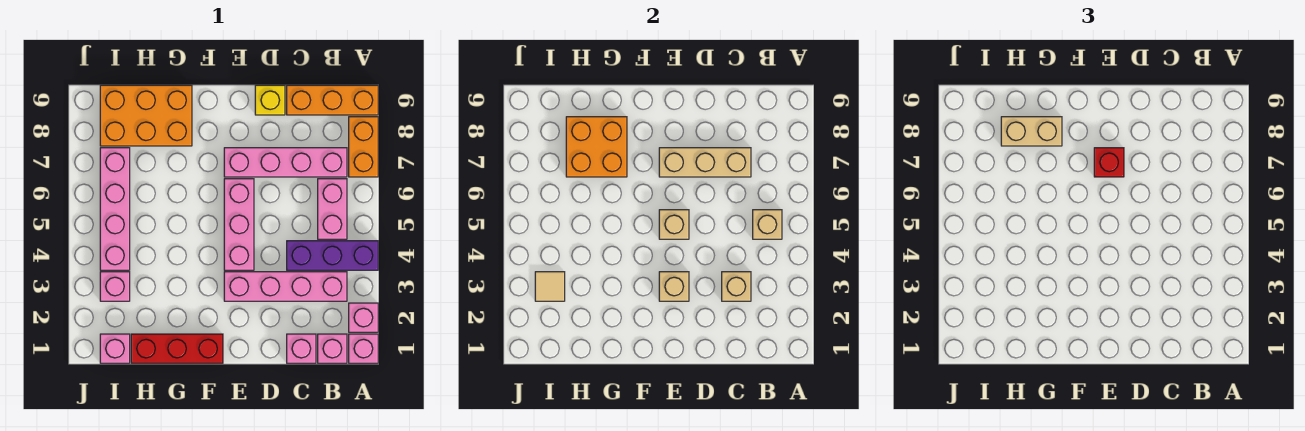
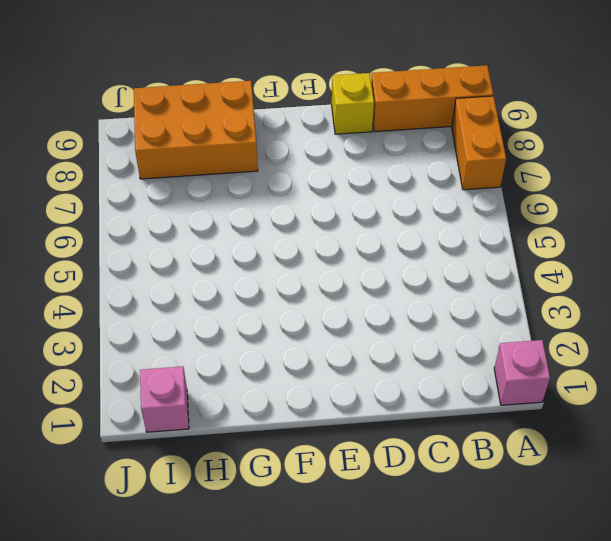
none -> pink 1x1 brick [349,303,378,332]
none -> purple 1x3 brick [287,241,378,270]
none -> pink 1x1 brick [318,334,347,363]

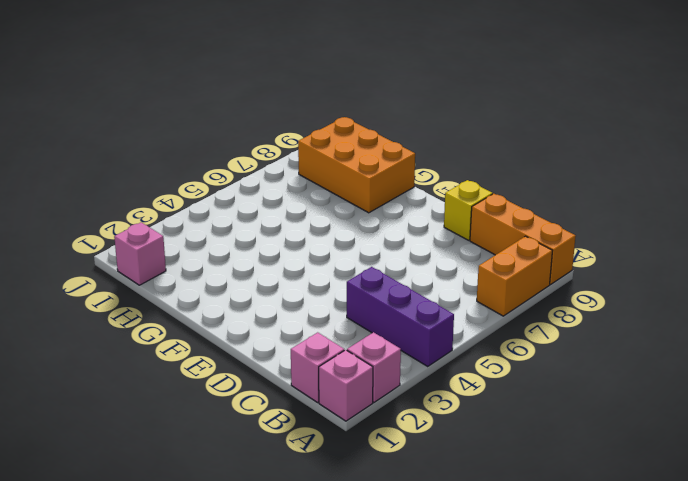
none -> pink 1x4 brick [224,272,347,301]
none -> pink 1x2 brick [318,179,347,239]
none -> pink 1x4 brick [224,148,347,177]

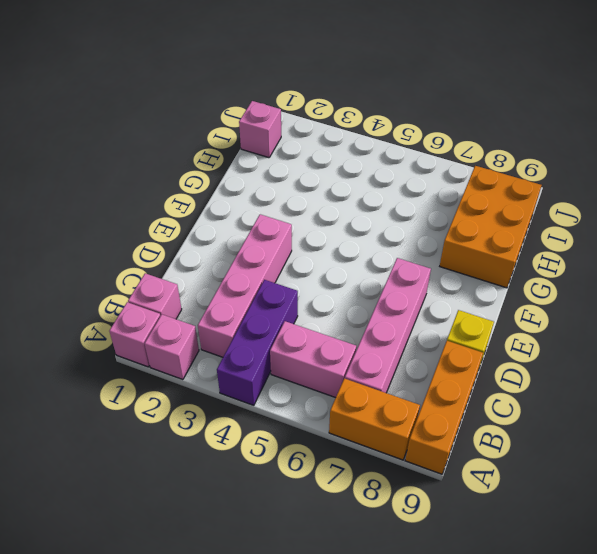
none -> pink 1x1 brick [287,334,316,363]
none -> pink 1x3 brick [224,179,254,270]
none -> red 1x3 brick [131,334,223,363]

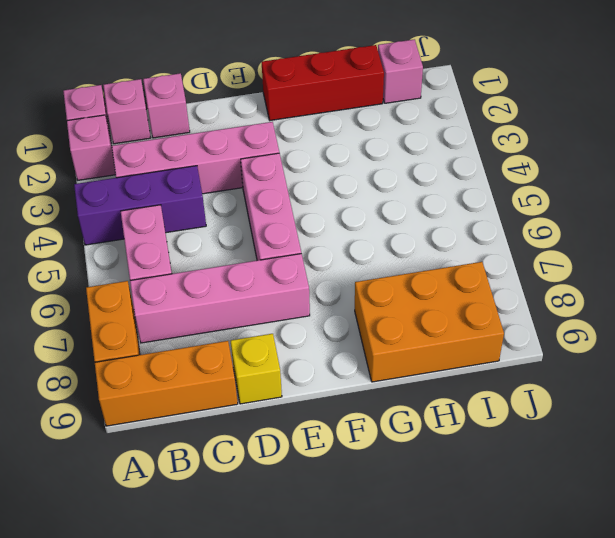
none -> pink 1x1 brick [100,272,130,301]
none -> pink 1x4 brick [100,148,130,270]
none -> tan 1x1 brick [753,210,782,239]

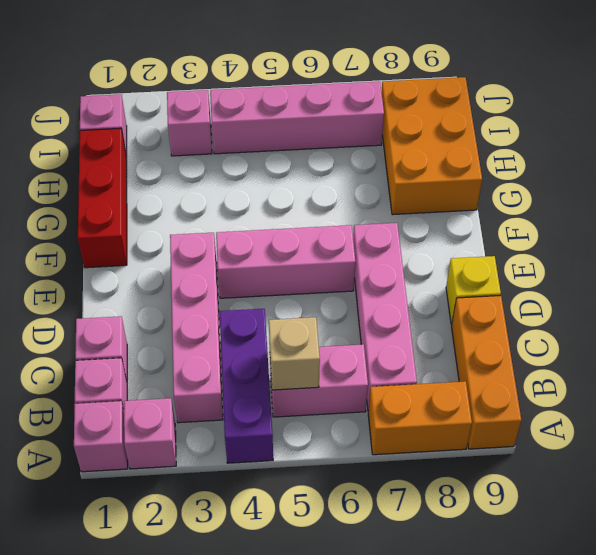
none -> tan 1x1 brick [722,272,751,301]
none -> tan 1x3 brick [659,148,751,177]
none -> tan 1x1 brick [659,272,689,301]

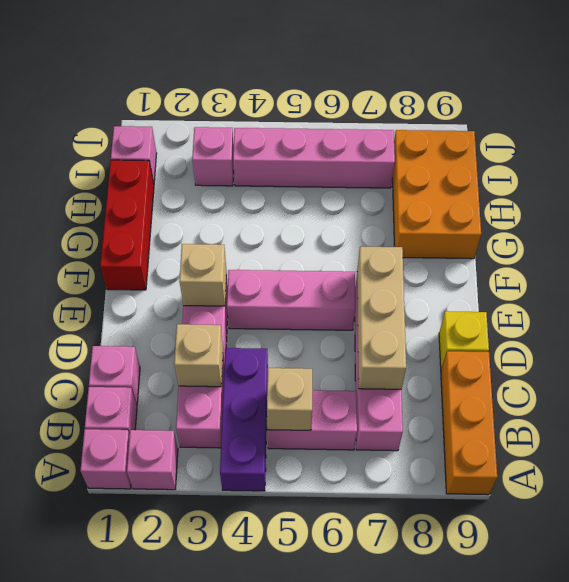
none -> orange 1x2 brick [349,117,378,177]
none -> tan 1x1 brick [659,210,689,239]
none -> orange 2x2 brick [566,117,627,177]

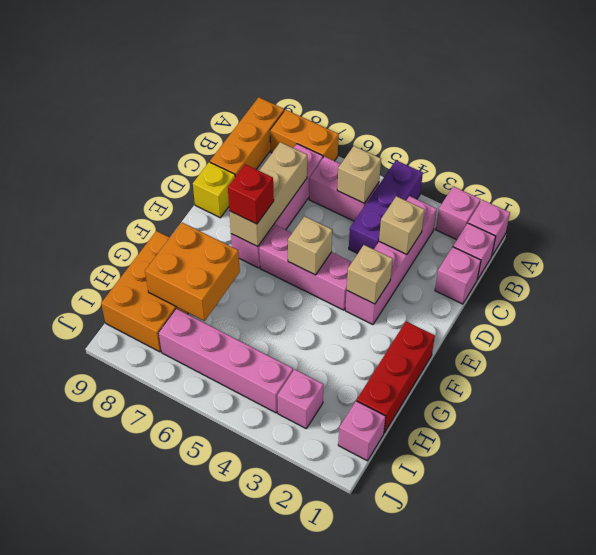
none -> tan 1x1 tile [535,272,565,301]
none -> tan 1x2 brick [1001,117,1062,146]

